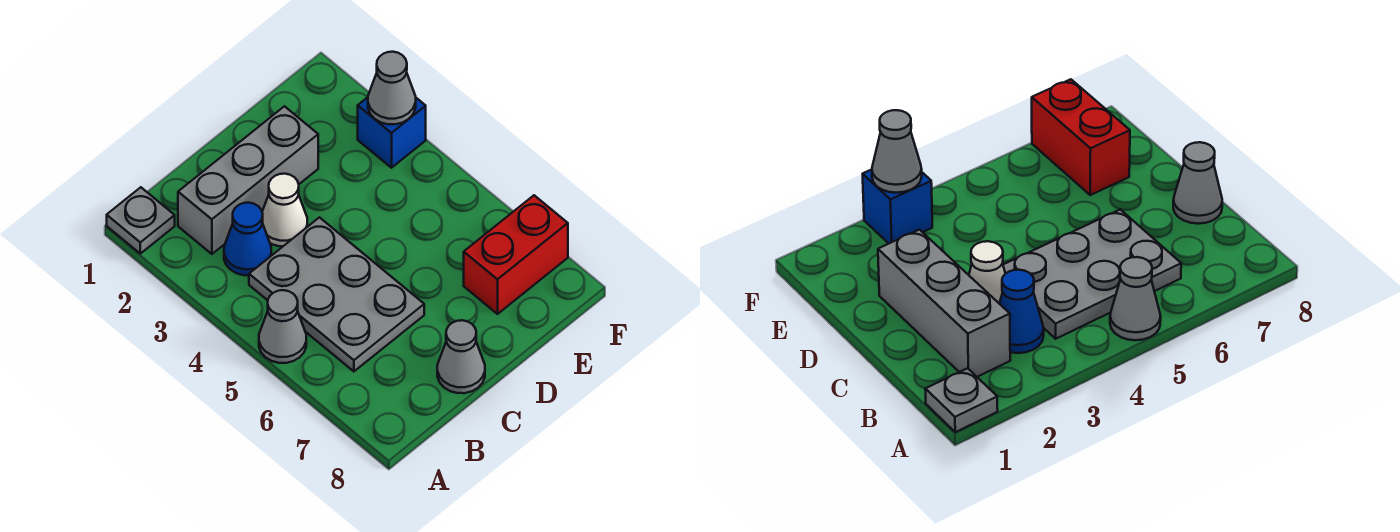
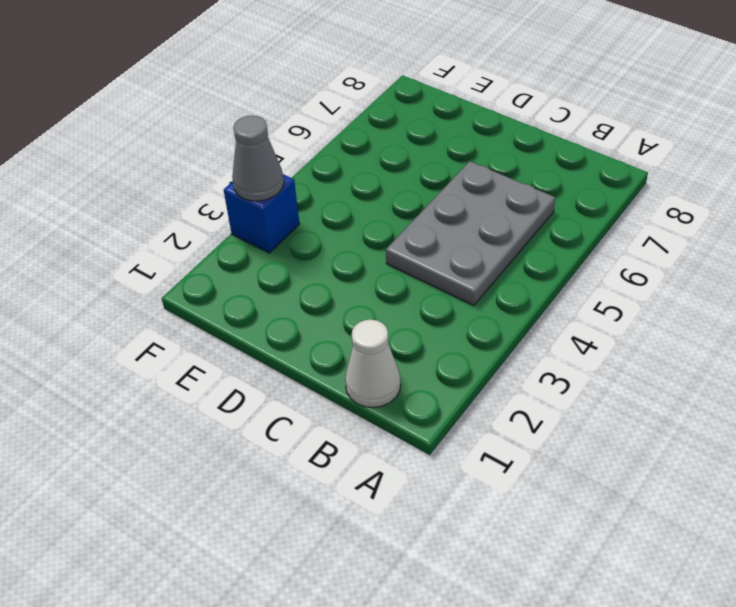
white 1x1 cone [345,320,401,408] -> white 1x1 cone moved to [262,174,307,246]
none -> grey 1x1 plate [107,187,175,254]
none -> grey 1x1 cone [259,290,306,363]

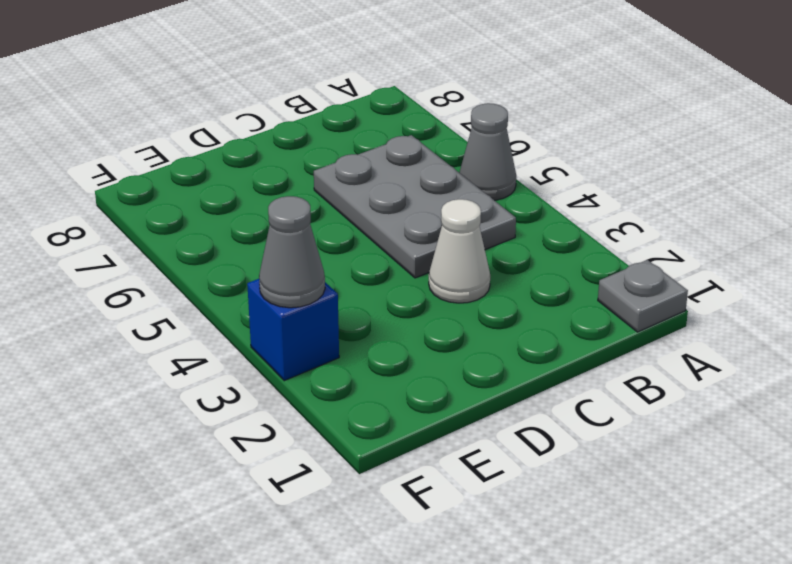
none -> grey 1x3 brick [178,106,318,254]
none -> blue 1x1 cone [224,203,271,275]

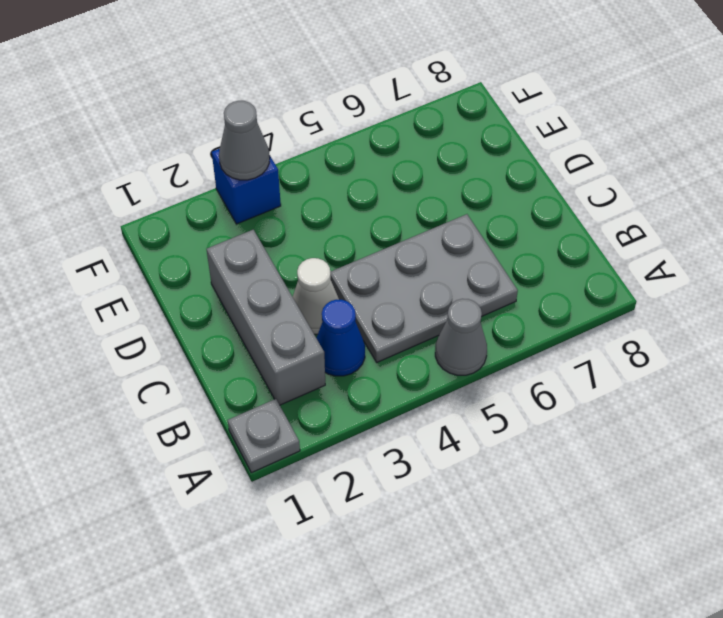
none -> grey 1x1 cone [437,320,485,393]
none -> red 1x2 brick [464,195,568,314]

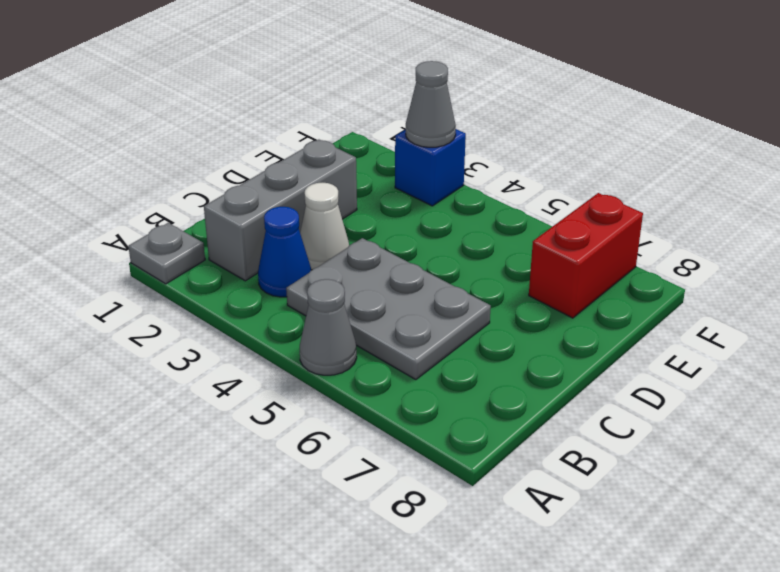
none -> grey 1x1 cone [437,320,485,393]

